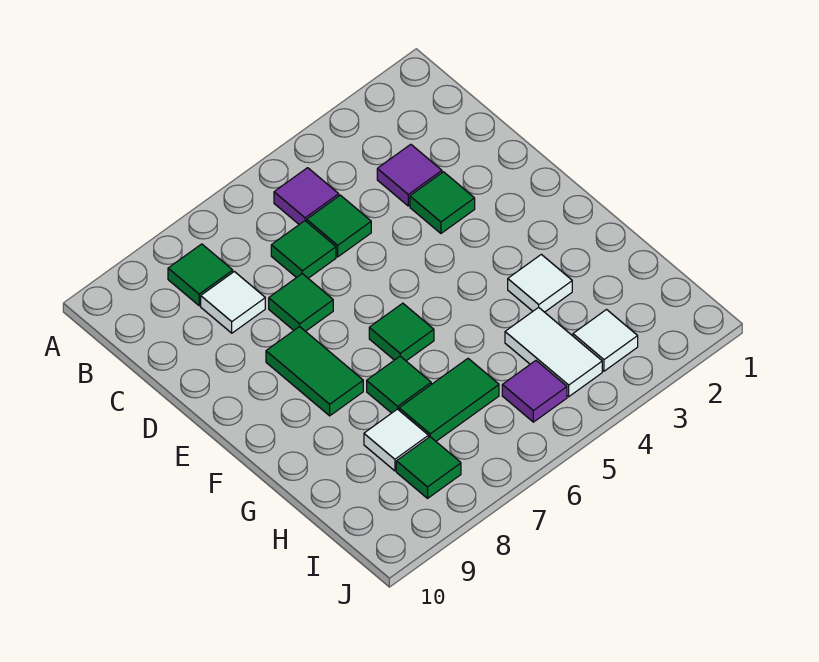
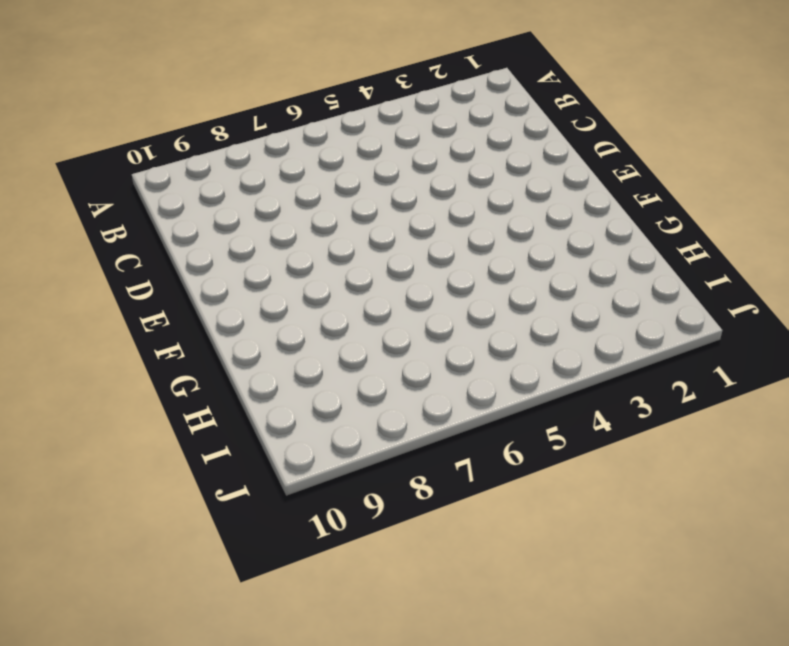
none -> purple 1x1 tile [274,168,339,224]
none -> green 1x1 tile [168,244,233,306]
none -> purple 1x1 tile [377,144,442,206]

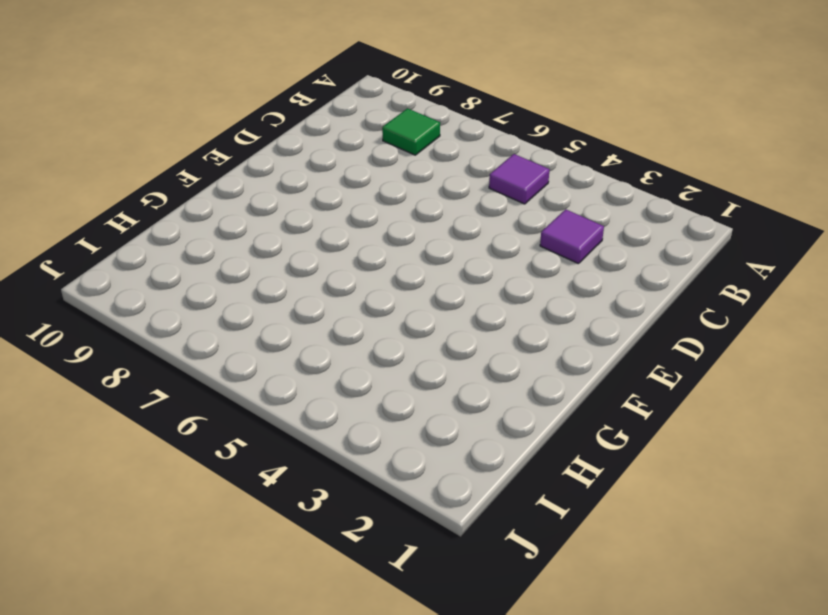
none -> green 1x1 tile [307,195,371,257]
none -> green 1x1 tile [271,221,336,278]
none -> white 1x1 tile [201,272,265,333]

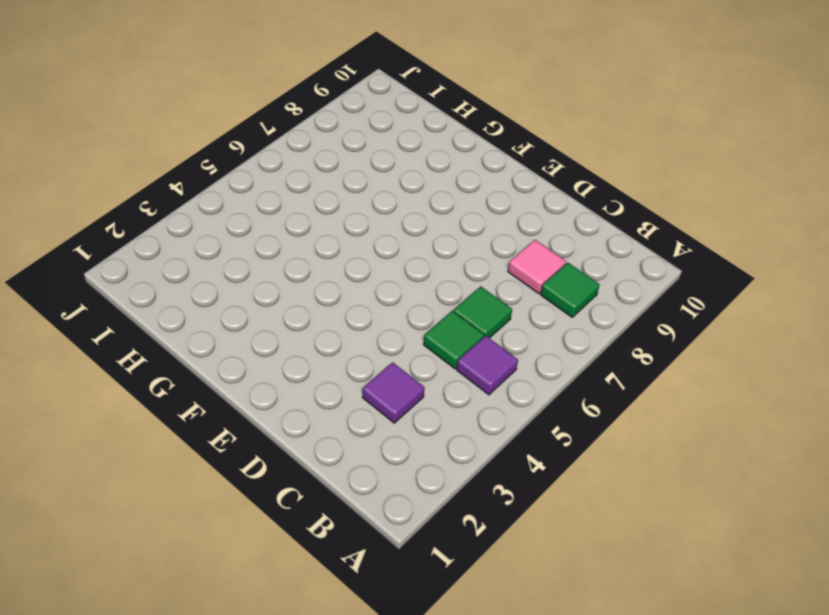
pink 1x1 tile [508,240,566,294] -> white 1x1 tile [201,272,265,333]
none -> green 1x1 tile [410,172,475,233]
none -> green 1x1 tile [269,274,333,331]
none -> green 1x2 tile [266,327,363,416]

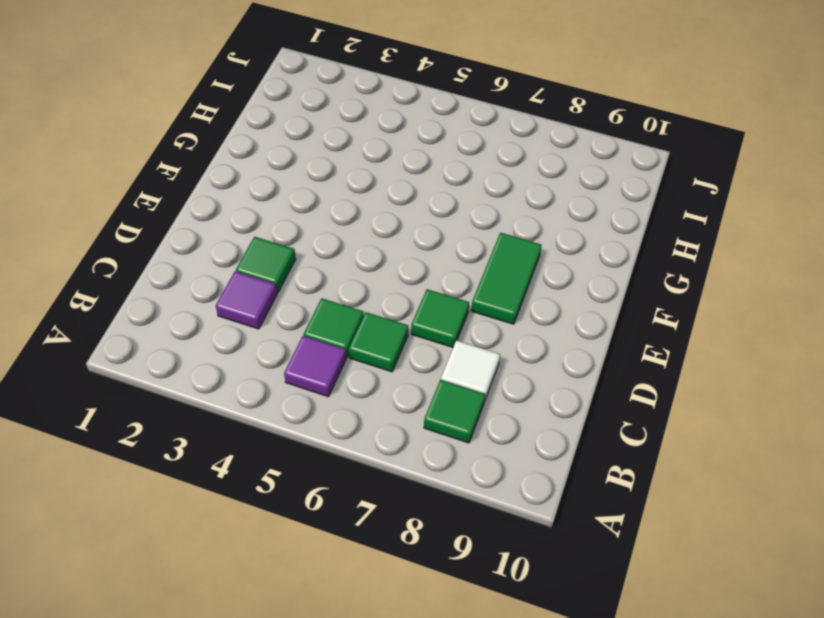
none -> green 1x1 tile [369,303,434,361]
none -> white 1x1 tile [508,254,572,312]
none -> green 1x1 tile [367,356,431,413]

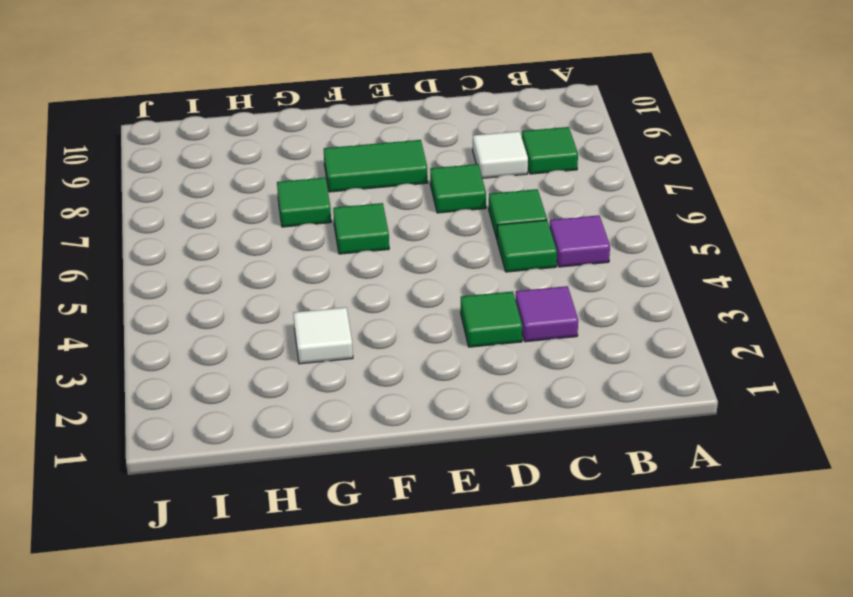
none -> white 1x2 tile [505,307,602,397]
none -> green 1x2 tile [399,359,499,441]
none -> white 1x1 tile [364,409,429,471]

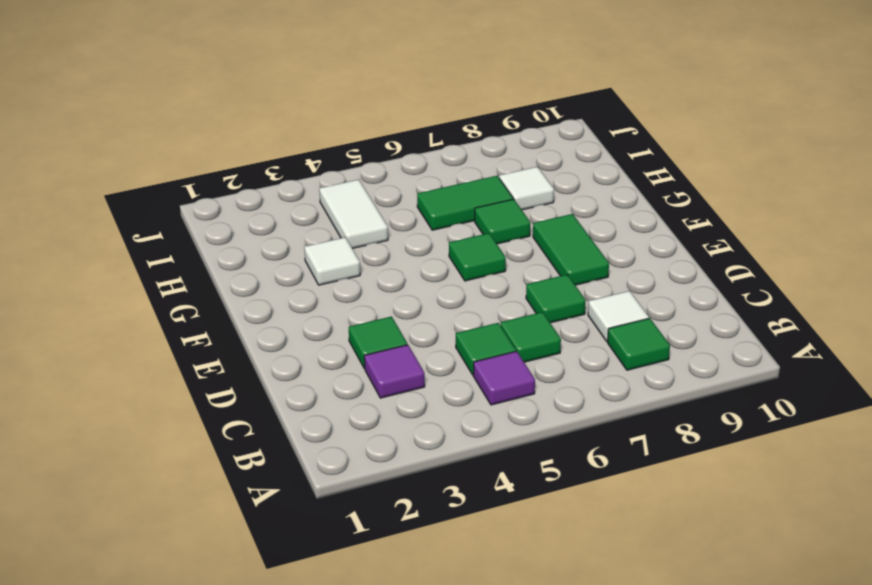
none -> white 1x1 tile [573,310,638,371]
none -> purple 1x1 tile [502,361,567,422]
none -> green 1x1 tile [396,437,461,498]

